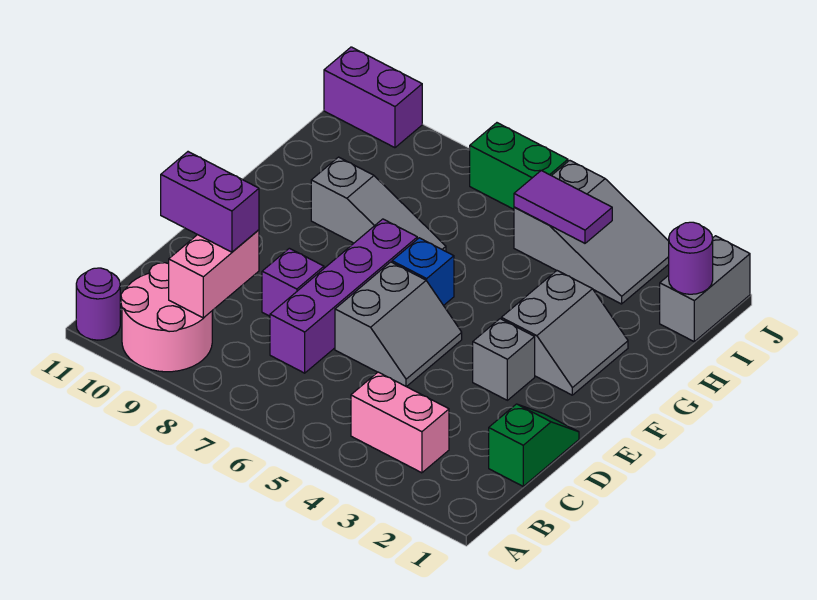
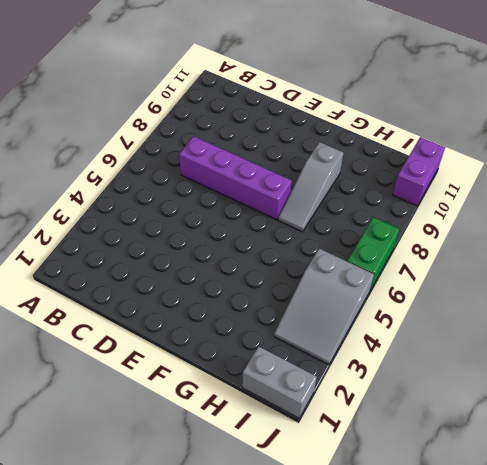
none -> pink 2x2 round brick [121,263,212,372]
none -> purple 1x1 round brick [76,268,120,340]
none -> pink 1x2 brick [351,372,449,473]

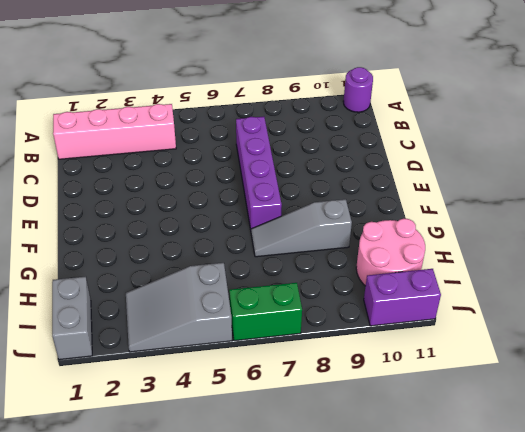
pink 1x4 brick [53,104,176,159] -> pink 1x2 brick [351,372,449,473]
pink 2x2 round brick [356,219,425,286] -> pink 2x2 round brick moved to [121,263,212,372]
none -> green 1x2 slope [489,404,579,486]
none -> grey 2x2 slope [335,262,462,387]
none -> purple 1x1 brick [262,248,324,316]

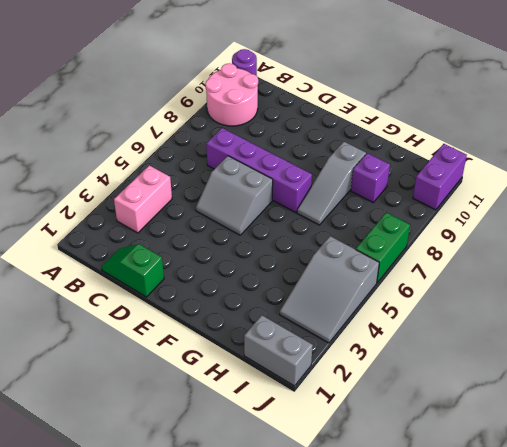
green 1x2 slope [102,244,164,297] -> green 1x2 slope turned to [489,404,579,486]
purple 1x1 brick [351,153,390,202] -> purple 1x1 brick moved to [262,248,324,316]
none -> grey 1x1 brick [473,319,535,400]
none -> grey 2x2 slope [501,271,628,395]
none -> blue 1x1 brick [392,238,454,305]

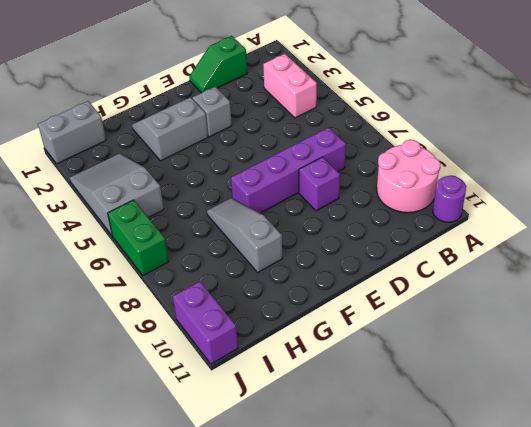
none -> grey 2x2 slope [335,262,462,387]
none -> blue 1x1 brick [392,238,454,305]
none -> pink 1x2 brick [169,230,259,318]

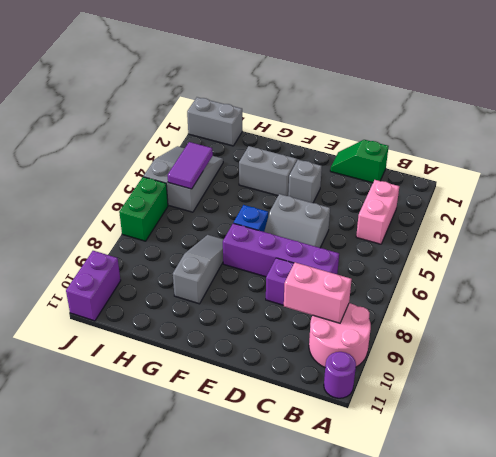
grey 2x2 slope [264,194,330,248] -> grey 2x2 slope turned to [335,262,462,387]
none -> purple 1x1 round brick [669,222,713,294]
none -> purple 1x2 brick [161,152,259,252]

